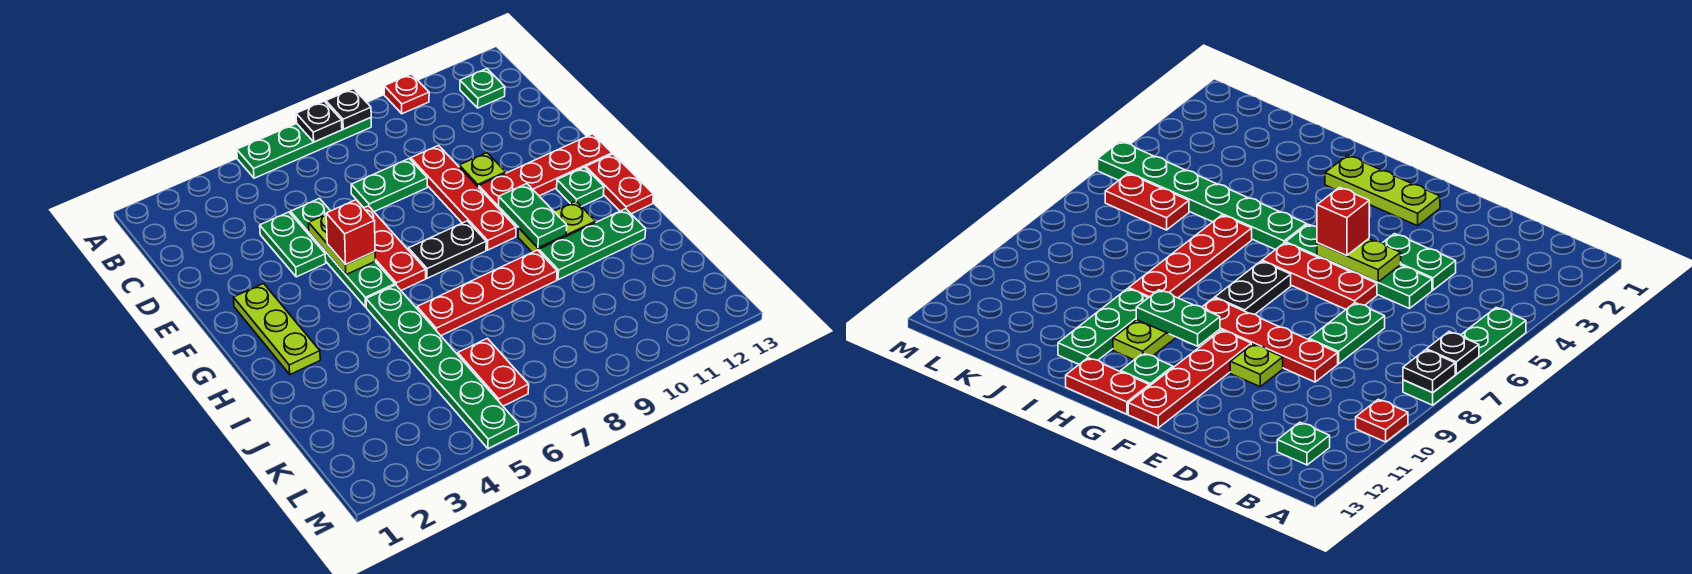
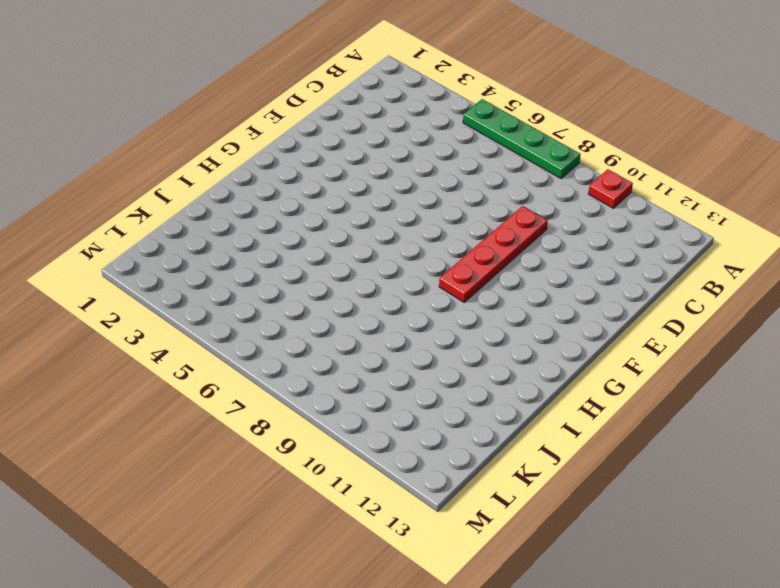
none -> green 1x1 plate [460,69,505,108]
none -> green 1x2 plate [260,212,326,277]
none -> green 1x4 plate [291,199,395,307]

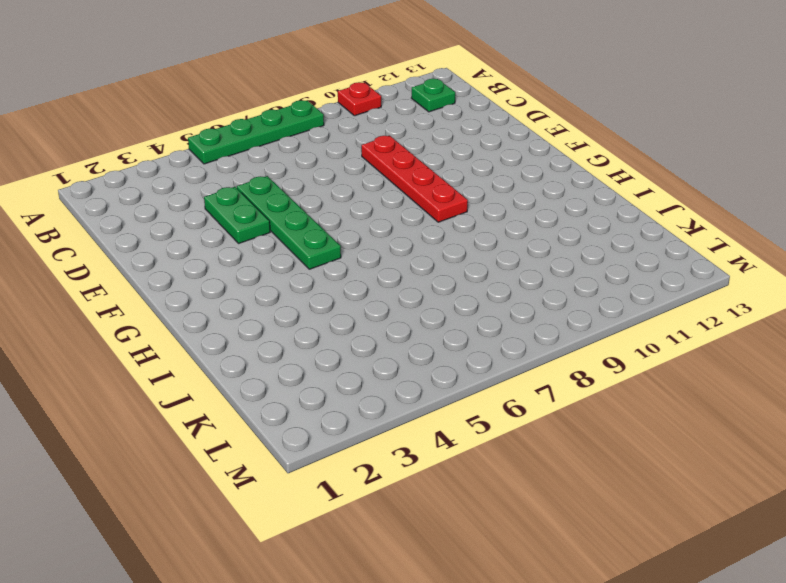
none -> green 1x2 plate [351,159,427,212]
none -> red 1x3 plate [364,206,426,290]
none -> lime 1x1 plate [459,153,506,187]

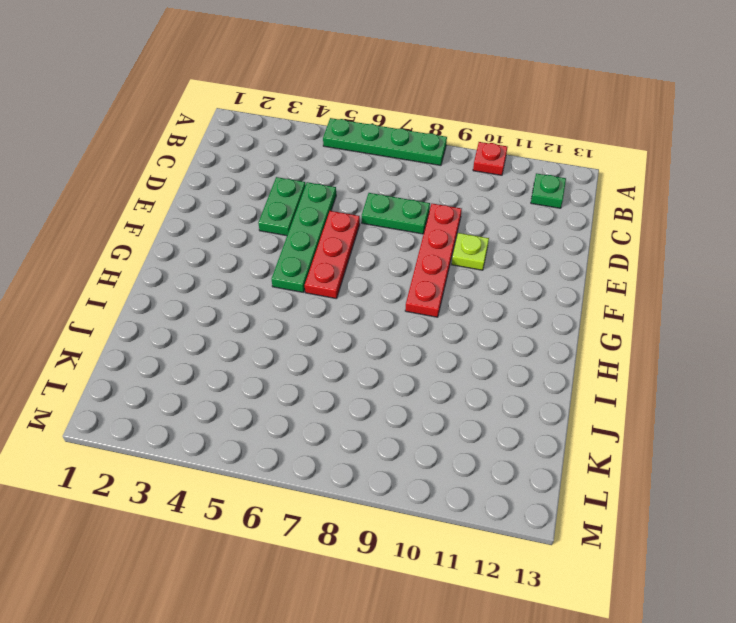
none -> lime 1x3 plate [233,284,320,374]
none -> red 1x4 plate [479,134,612,213]
none -> black 1x2 plate [408,221,486,278]

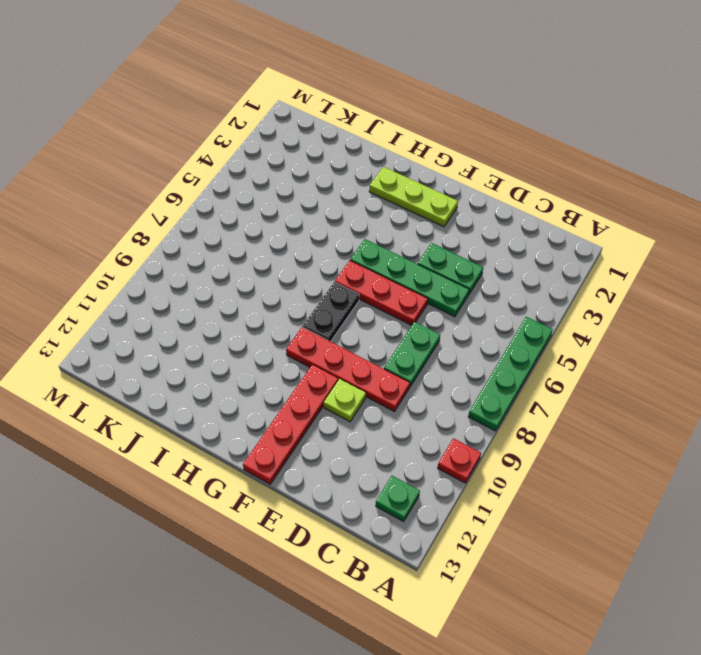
none -> green 1x1 plate [557,167,604,207]
none -> red 1x2 plate [586,154,653,214]
none -> green 1x6 plate [366,285,519,449]

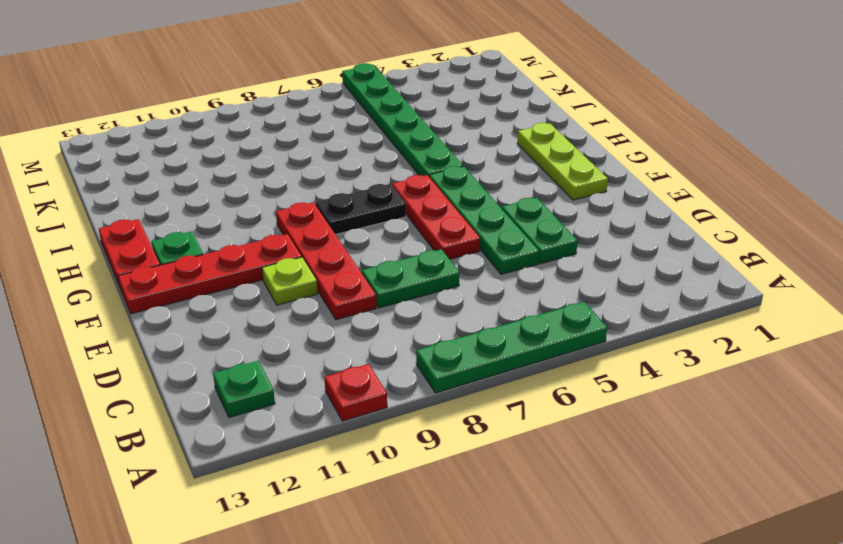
none -> lime 1x2 plate [518,201,596,252]
none -> red 1x4 plate [417,250,557,336]
none -> green 1x3 plate [539,209,646,280]

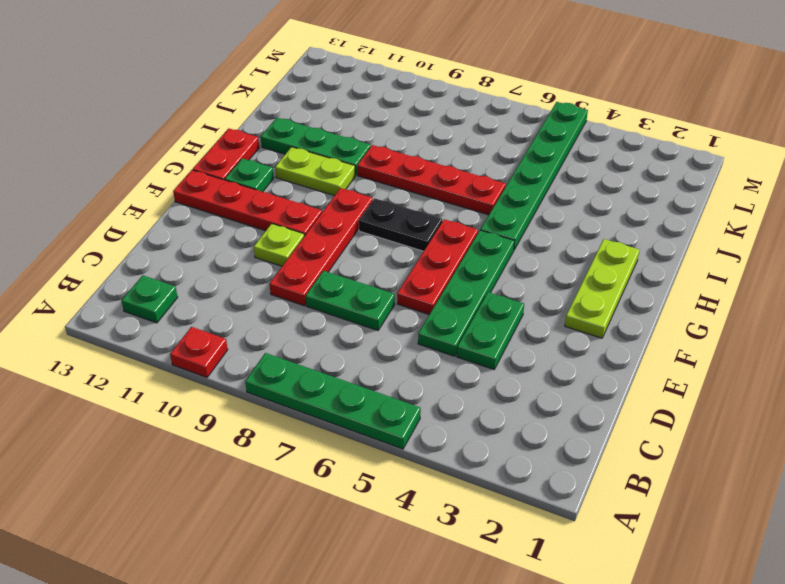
none -> red 1x2 plate [458,338,529,406]
none -> black 1x1 plate [296,101,342,142]
none -> black 1x1 plate [326,89,371,129]

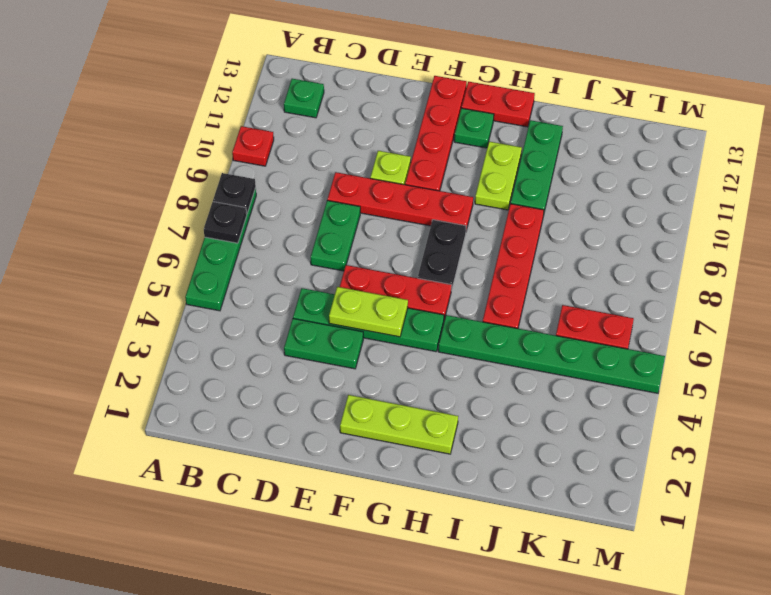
none -> green 1x2 plate [499,184,567,248]
none -> red 1x1 brick [326,200,375,265]

